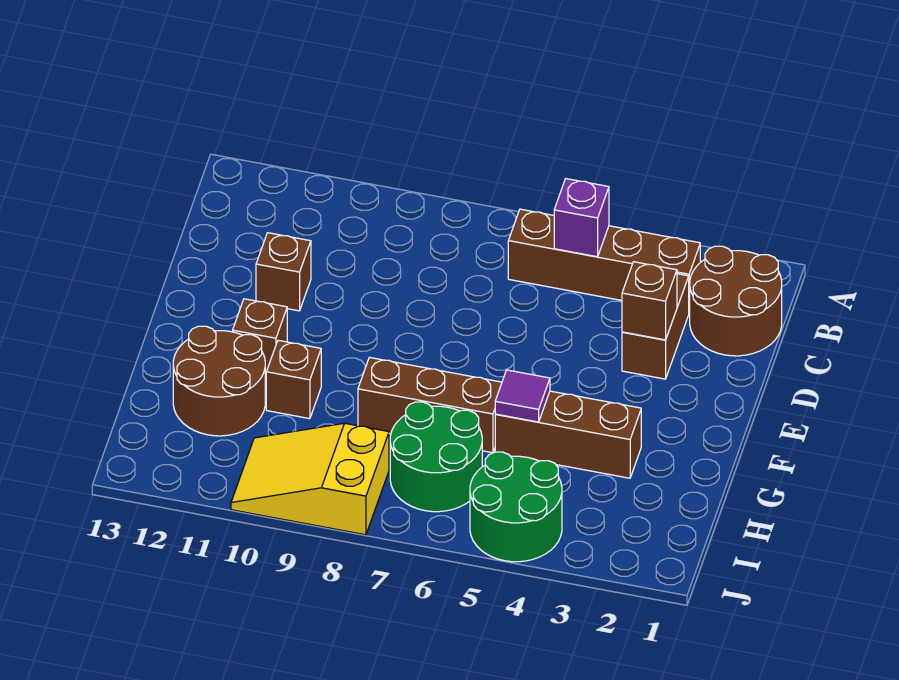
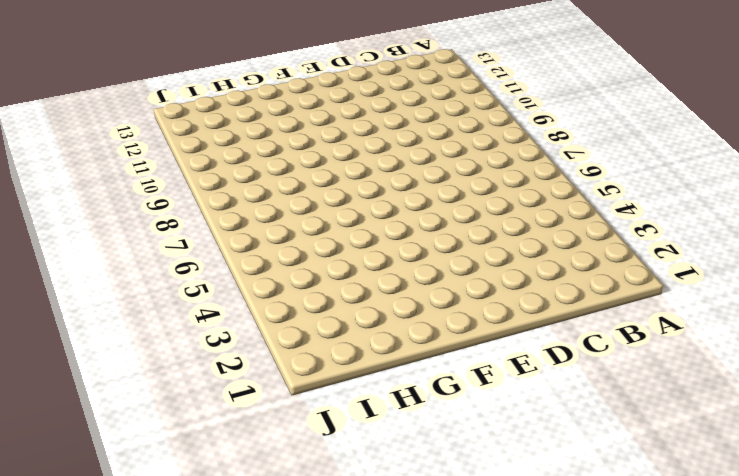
none -> brown 2x2 round brick [689,246,782,356]
none -> brown 1x4 brick [508,209,700,312]
none -> brown 1x2 brick [622,274,689,379]

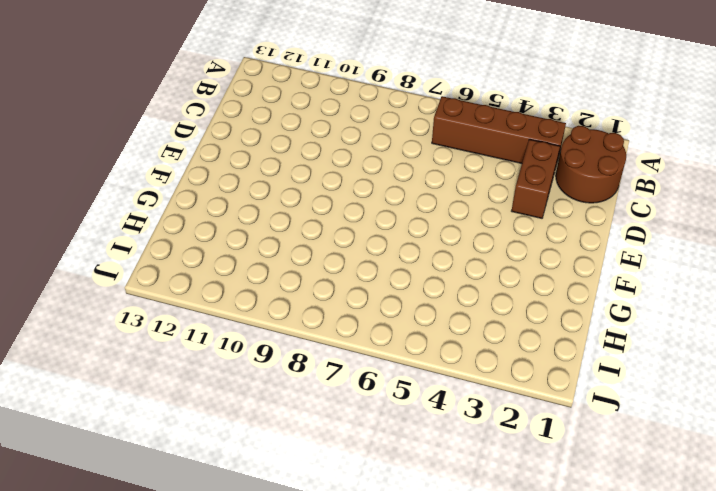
none -> brown 1x1 brick [256,233,311,311]
none -> brown 1x1 brick [233,299,287,375]
none -> brown 1x3 brick [495,391,641,478]

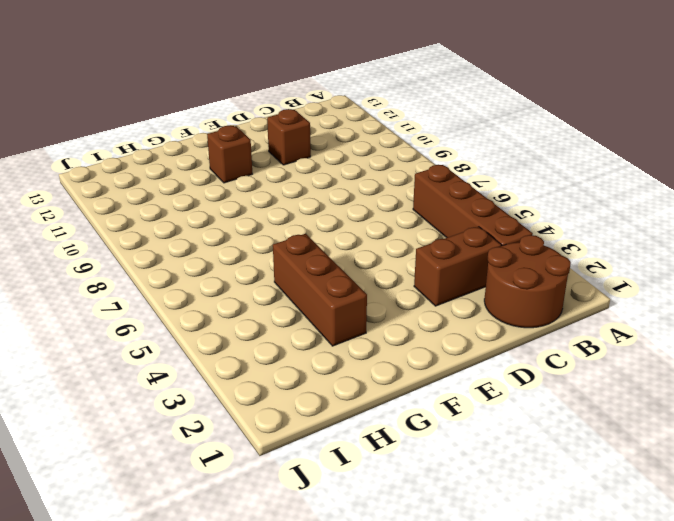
none -> brown 1x3 brick [358,357,502,453]
none -> brown 1x1 brick [266,340,321,419]
none -> brown 2x2 round brick [173,326,265,436]

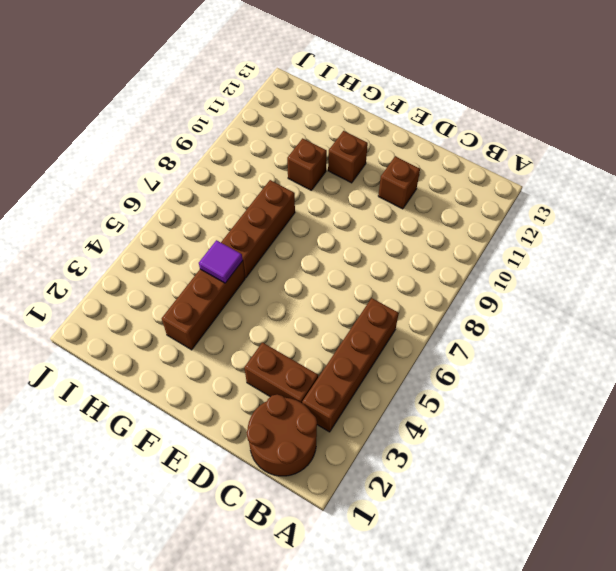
none -> brown 2x2 round brick [173,326,265,436]
none -> green 2x2 round brick [390,402,482,512]
none -> green 2x2 round brick [470,452,562,562]

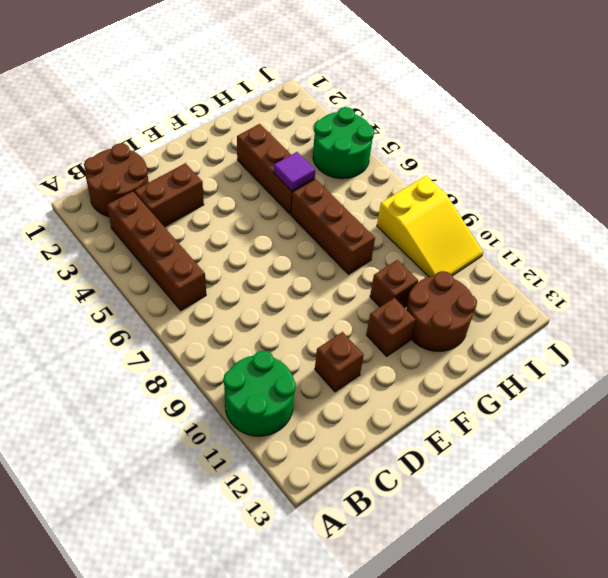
green 2x2 round brick [223,351,296,436] -> green 2x2 round brick moved to [390,402,482,512]
none -> purple 1x1 brick [554,179,609,257]
none -> brown 1x1 brick [622,262,677,340]

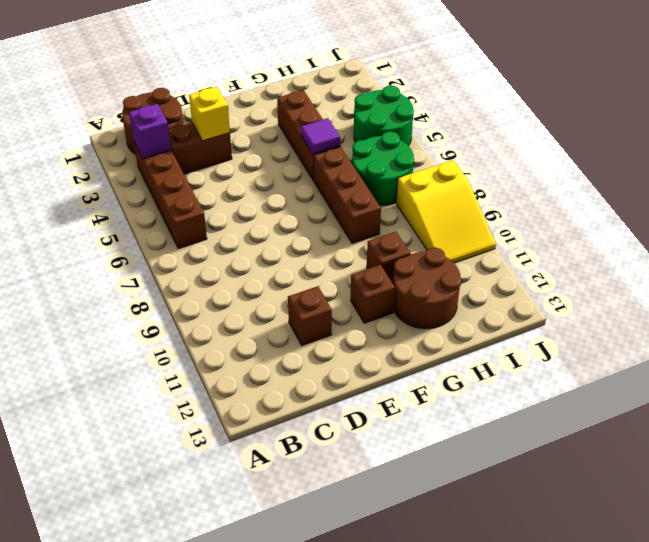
purple 1x1 brick [129,104,171,158] -> purple 1x1 brick moved to [554,179,609,257]
yellow 1x1 brick [189,87,230,141] -> brown 1x1 brick [622,262,677,340]

